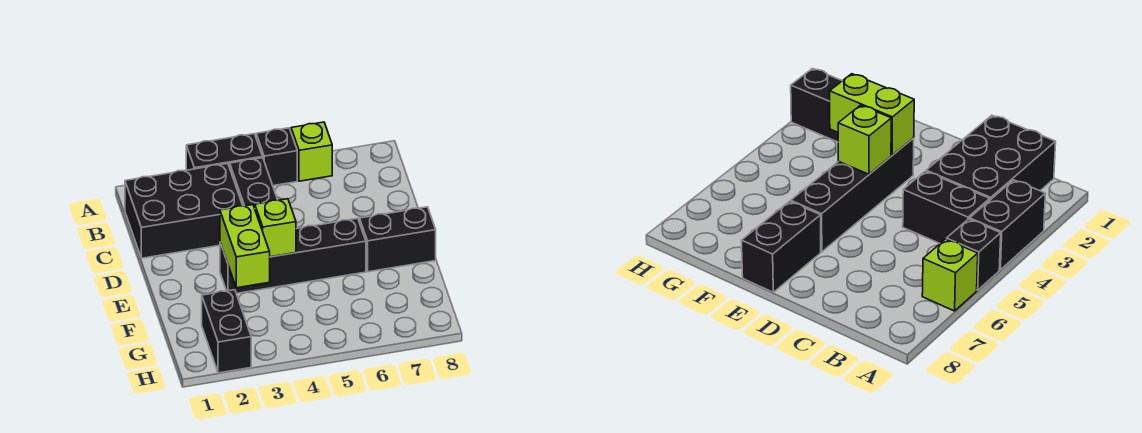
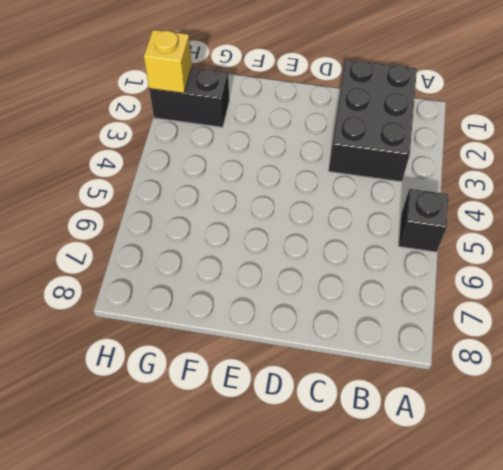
yellow 1x1 brick [144,30,192,93] -> none
none -> black 1x2 brick [186,134,263,170]
none -> lime 1x1 brick [291,122,332,181]

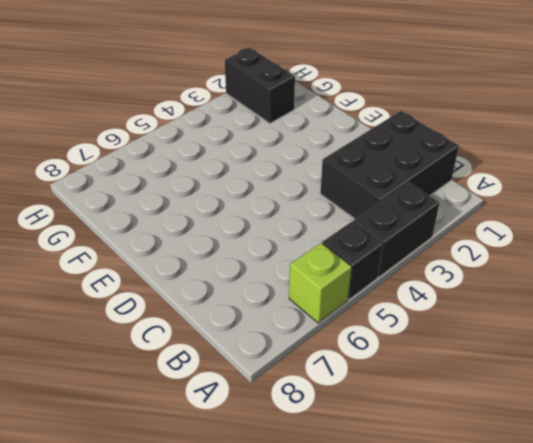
none -> black 1x2 brick [230,158,277,208]
none -> black 1x4 brick [220,218,366,294]

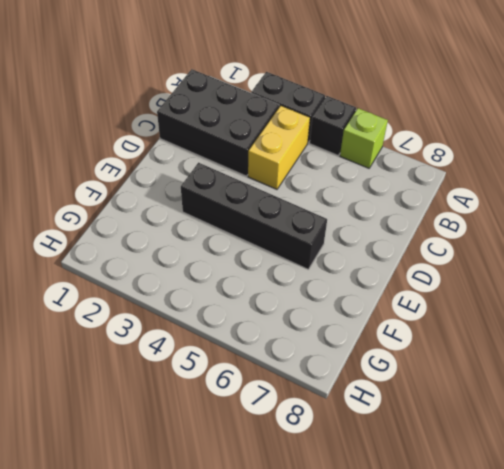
yellow 1x2 brick [248,106,310,189] -> black 1x2 brick [230,158,277,208]
none -> black 1x2 brick [360,207,436,272]
none -> black 1x2 brick [202,290,251,373]

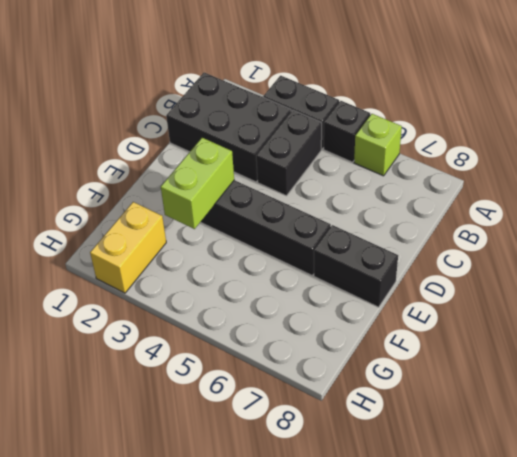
yellow 1x2 brick [90,202,166,293] -> black 1x2 brick [202,290,251,373]
none -> lime 1x1 brick [255,199,296,257]

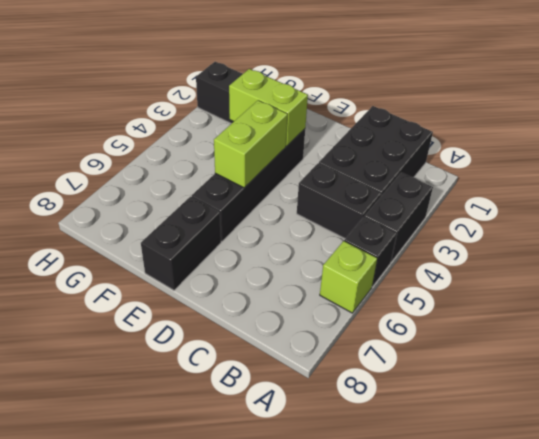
lime 1x2 brick [214,100,287,188] -> lime 1x1 brick [255,199,296,257]

